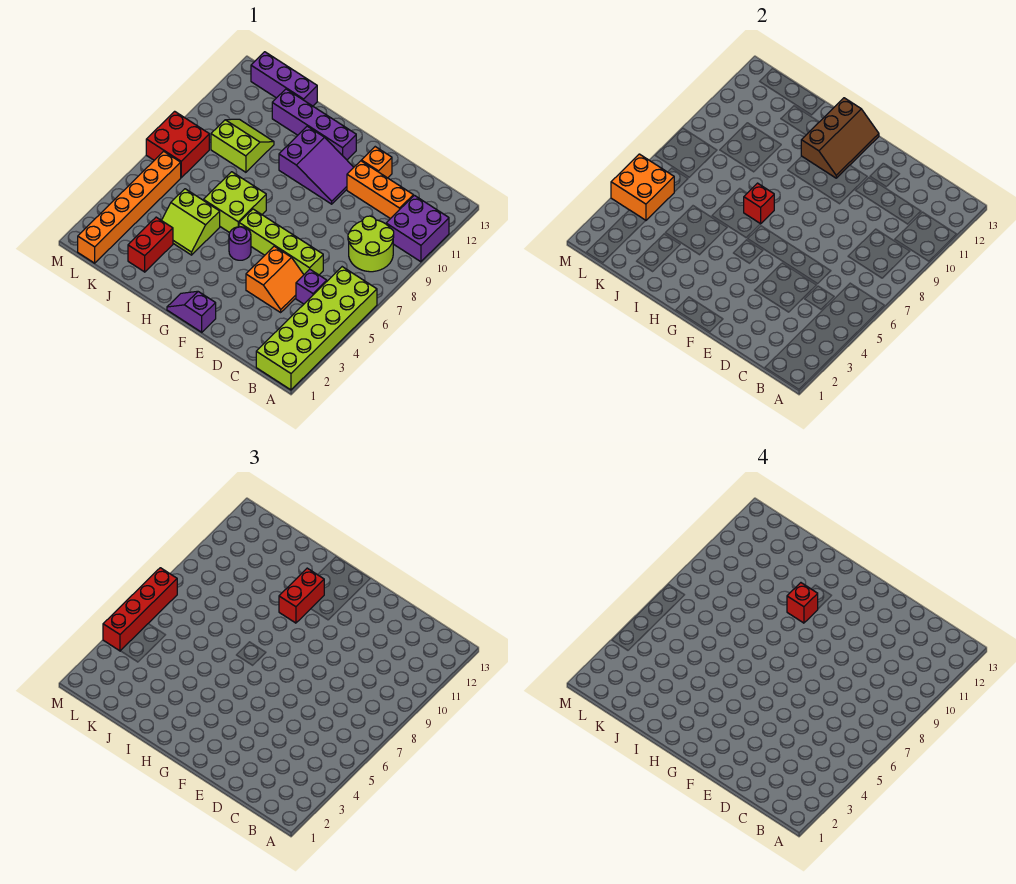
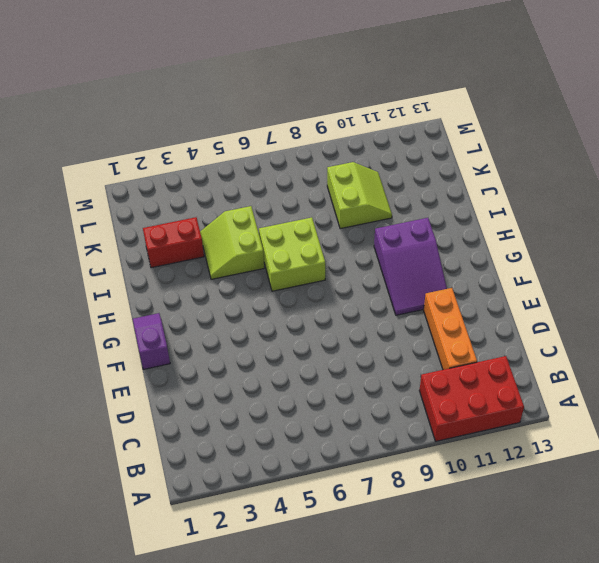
red 2x3 brick [419,356,524,441] -> purple 2x2 brick [386,195,449,262]
none -> lime 2x6 brick [256,267,377,390]
none -> lime 2x2 round brick [348,216,394,272]
none -> purple 1x1 brick [296,269,327,304]

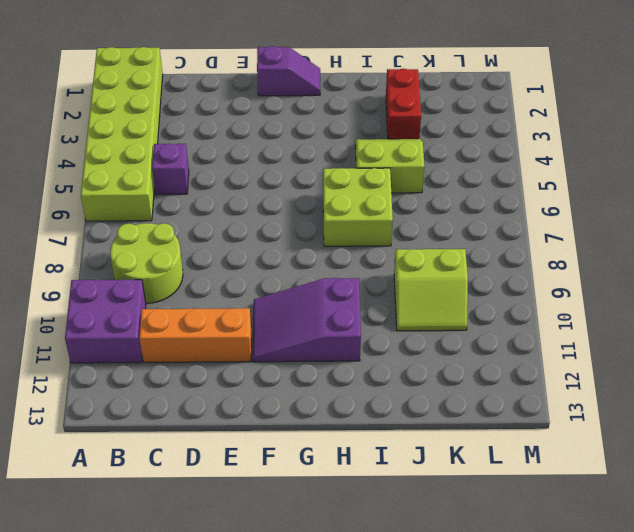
none -> orange 2x2 slope [246,246,304,312]
none -> lime 1x4 brick [239,209,323,275]
none -> orange 1x1 brick [361,147,392,178]

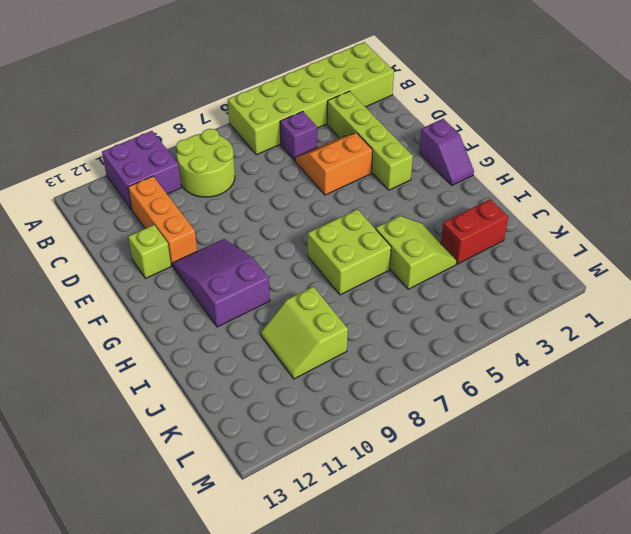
lime 1x4 brick [327,91,413,190] -> lime 1x4 brick moved to [239,209,323,275]
lime 1x1 brick [128,225,171,278] -> orange 1x1 brick [361,147,392,178]
none -> purple 1x1 round brick [229,227,251,260]
none -> purple 1x4 brick [272,89,356,160]
none -> purple 1x3 brick [251,52,317,106]

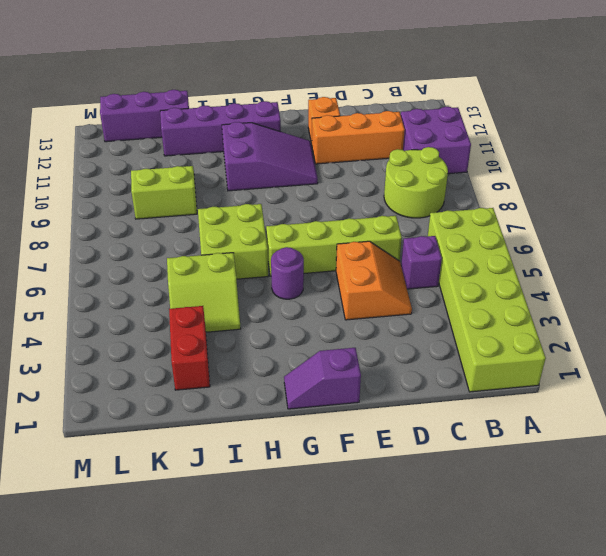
none -> orange 1x6 brick [78,151,181,263]
none -> red 2x2 brick [146,111,209,178]
none -> brown 2x3 slope [801,98,879,178]

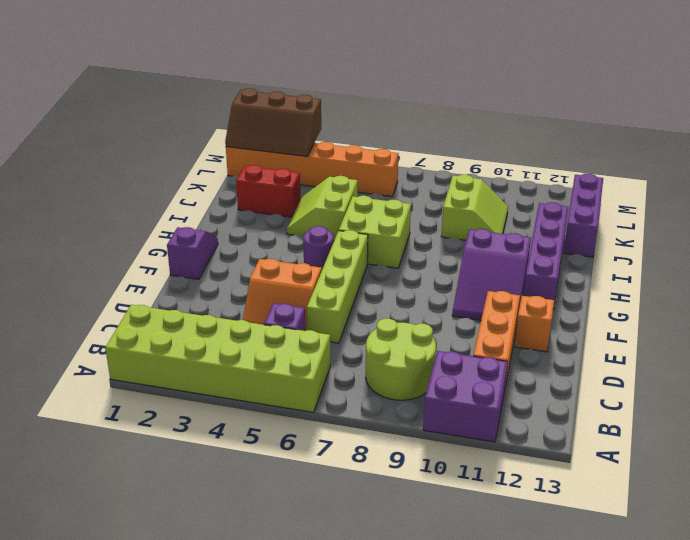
brown 2x3 slope [225,88,321,157] -> brown 2x3 slope moved to [801,98,879,178]
none -> red 2x2 brick [146,111,209,178]
none -> red 1x1 brick [744,183,774,224]
none -> orange 2x2 brick [611,154,674,220]

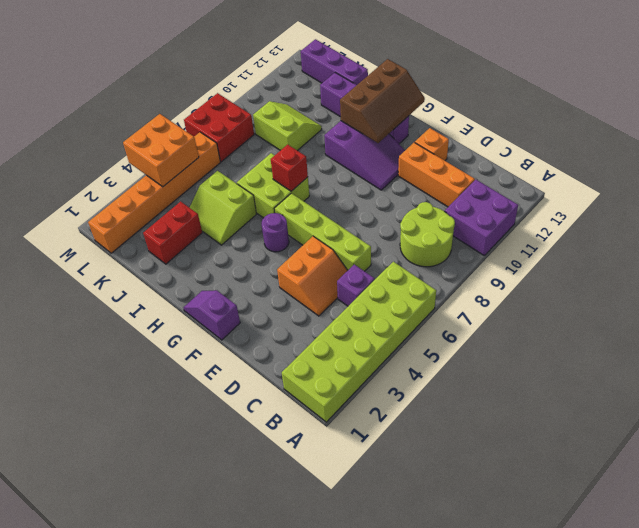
none -> red 1x2 brick [279,568,324,623]
none -> red 1x4 brick [103,568,177,651]
none -> red 1x1 brick [787,583,818,623]

